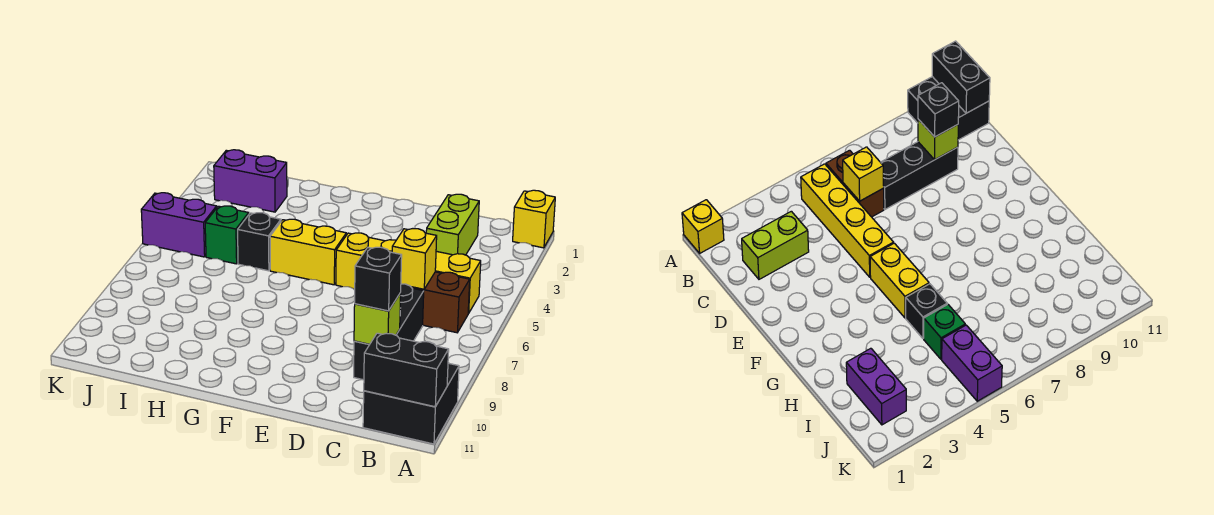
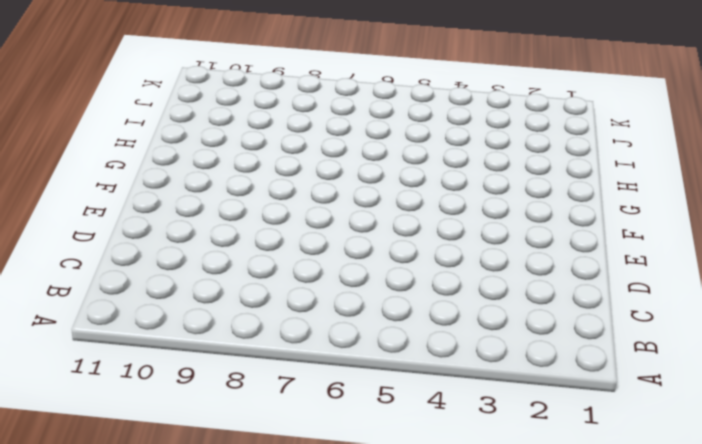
none -> yellow 1x1 brick [513,190,555,248]
none -> black 2x2 brick [363,363,459,444]
none -> yellow 1x4 brick [336,233,481,313]

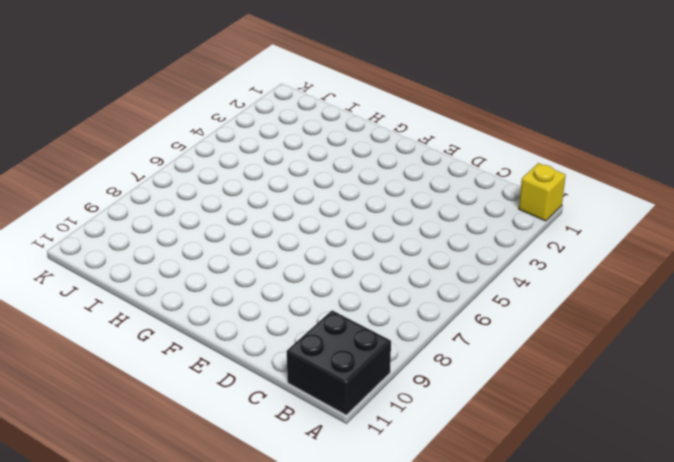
none -> yellow 1x4 brick [336,233,481,313]
none -> brown 1x2 brick [411,272,470,333]
none -> lime 1x2 brick [426,194,479,255]

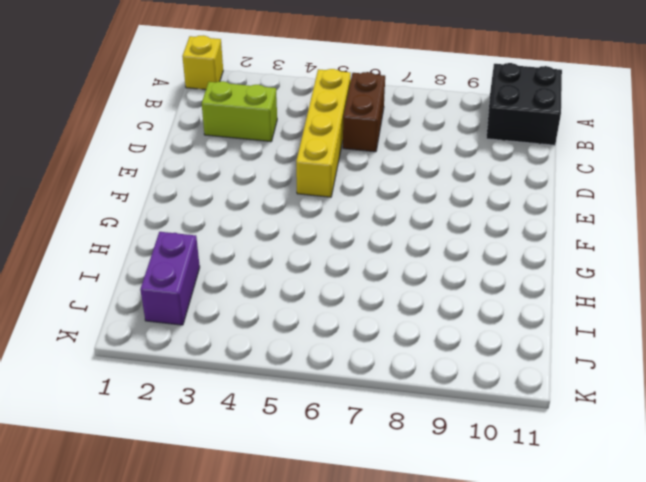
none -> black 1x3 brick [354,284,424,380]
none -> yellow 1x2 brick [270,219,346,285]
none -> black 1x1 brick [238,213,281,271]

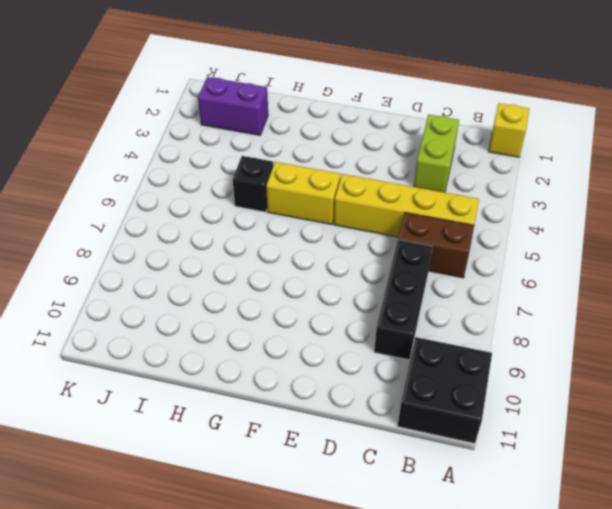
none -> green 1x1 brick [205,206,249,264]
none -> purple 1x2 brick [141,193,217,257]
none -> black 1x2 brick [364,333,449,407]

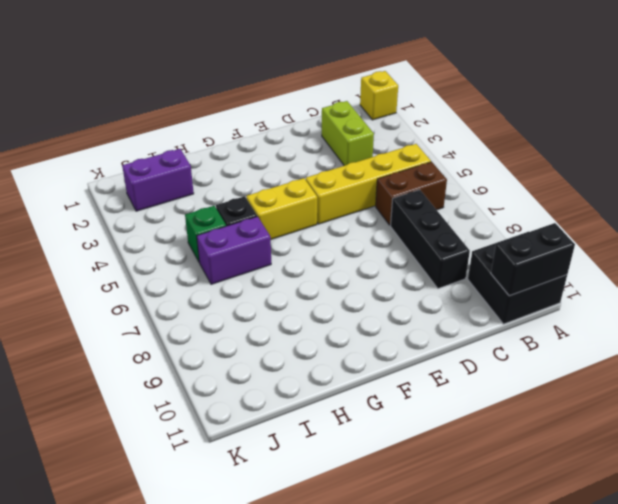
purple 1x2 brick [197,216,271,284] -> purple 1x2 brick moved to [141,193,217,257]
none -> yellow 1x1 brick [392,229,437,289]
none -> lime 1x1 brick [354,293,401,345]
none -> black 1x1 brick [355,247,402,311]

